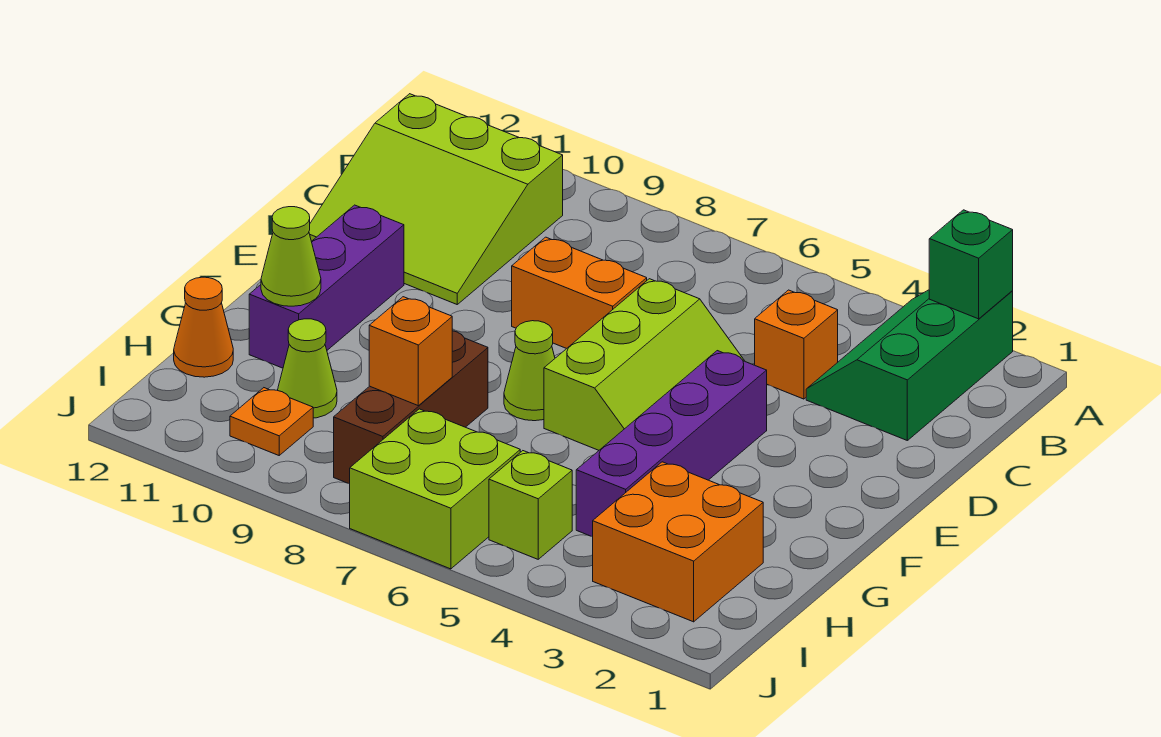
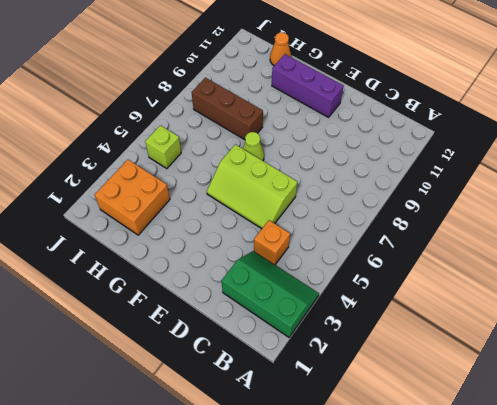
none -> lime 3x3 slope [309,94,563,304]
none -> orange 1x2 brick [512,237,647,349]
none -> purple 1x4 brick [576,351,767,537]

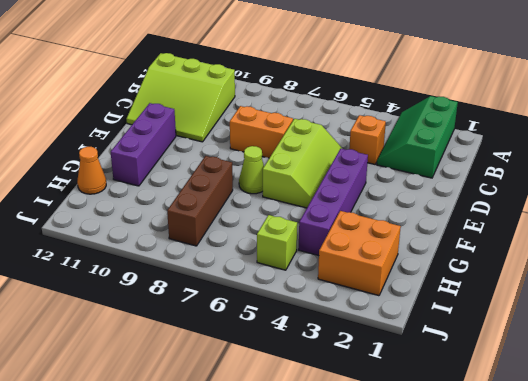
none -> lime 1x1 cone [278,319,337,418]
none -> lime 2x2 brick [350,409,520,569]
none -> orange 1x1 plate [230,388,313,455]

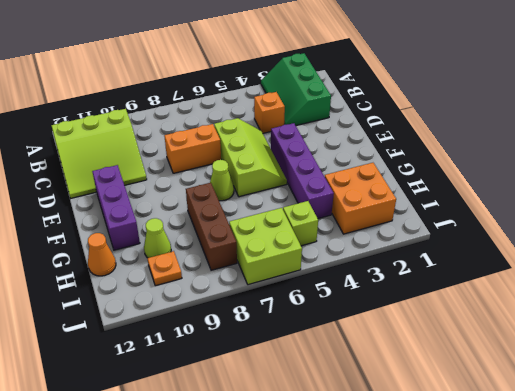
none -> green 1x1 brick [929,210,1013,319]
none -> lime 1x1 cone [261,207,321,306]
none -> orange 1x1 brick [369,297,452,406]

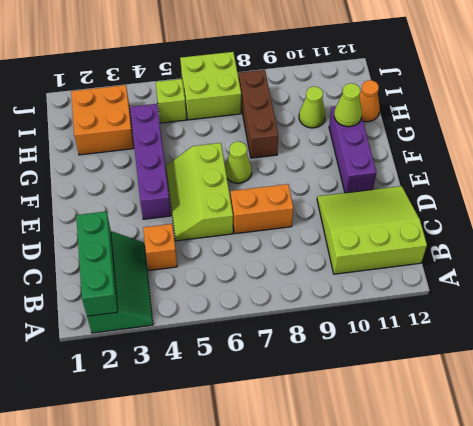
green 1x3 brick [76,212,118,316] -> green 1x1 brick [929,210,1013,319]
none -> orange 1x1 plate [230,388,313,455]
none -> orange 1x1 brick [369,297,452,406]

